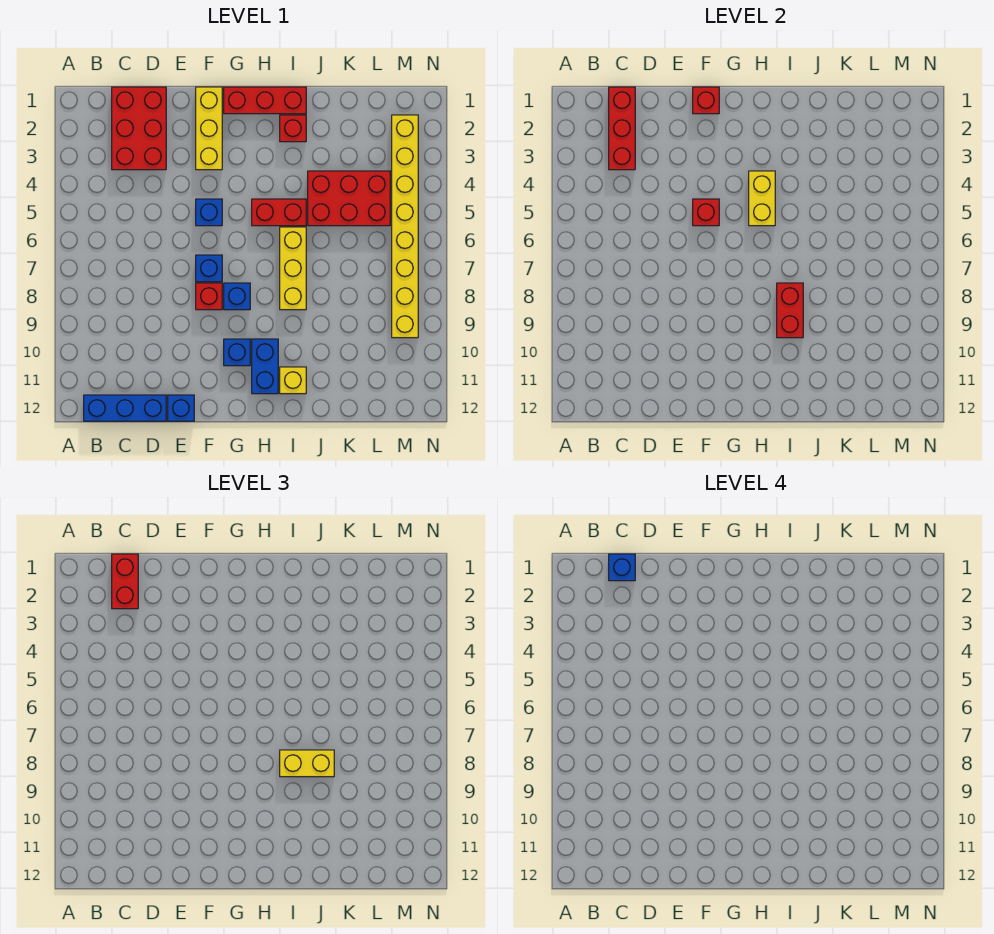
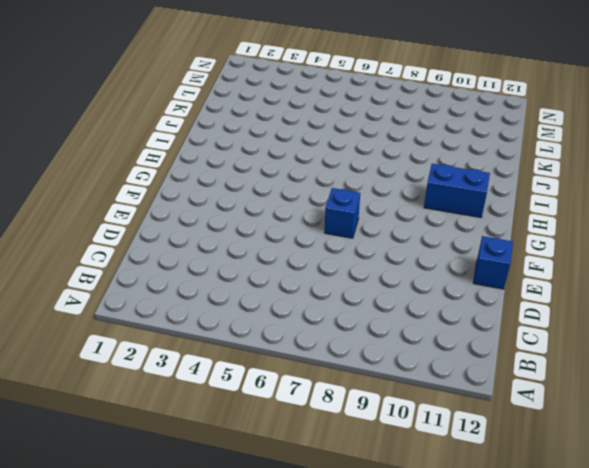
none -> blue 1x3 brick [84,395,166,421]
none -> red 2x3 brick [112,87,166,170]
none -> yellow 1x3 brick [196,87,222,170]

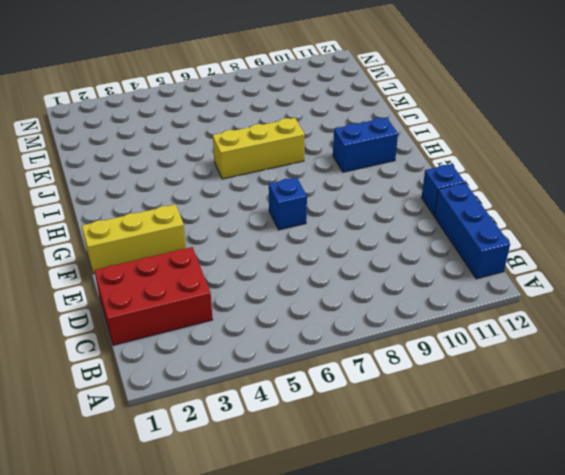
none -> blue 1x1 brick [196,199,222,226]
none -> red 1x1 brick [196,283,222,310]
none -> red 1x3 brick [224,87,306,114]

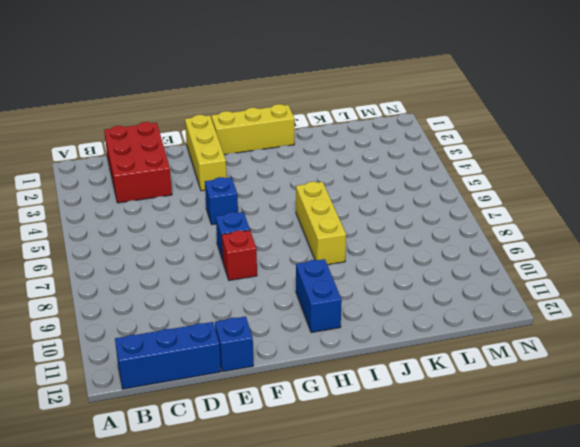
yellow 1x3 brick [211,104,295,155] -> red 1x3 brick [224,87,306,114]
none -> blue 1x1 brick [224,283,250,310]
none -> blue 1x1 brick [224,339,250,366]
none -> red 1x2 brick [252,199,306,226]

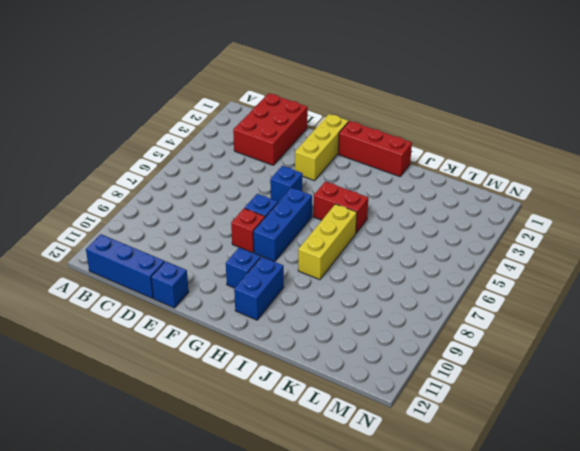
blue 1x3 brick [253,188,312,262] -> blue 1x1 brick [224,283,250,310]
none -> red 1x1 brick [280,115,306,142]
none -> yellow 1x1 brick [280,367,306,394]
none -> red 2x3 brick [308,171,390,226]

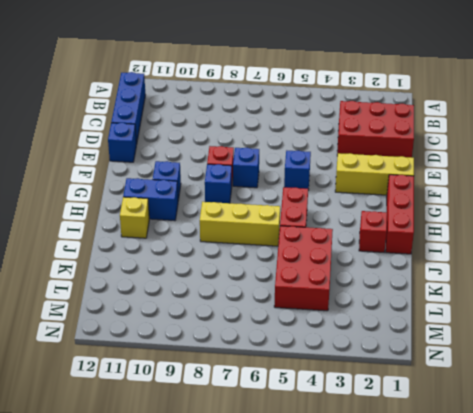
none -> yellow 1x8 brick [392,115,418,338]
none -> red 1x3 brick [609,87,635,170]
none -> red 1x1 brick [693,87,719,114]

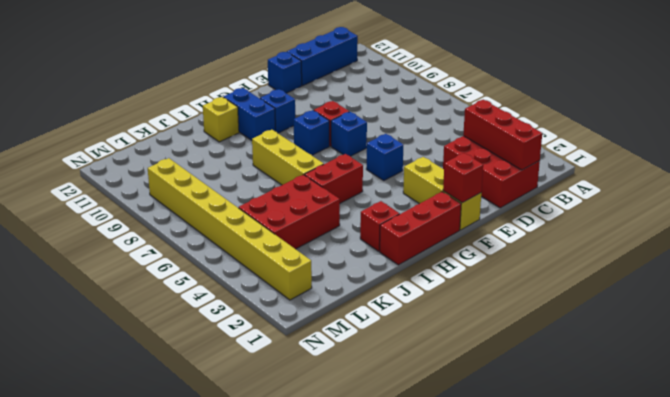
none -> red 1x1 brick [693,199,719,226]
none -> yellow 1x2 brick [749,171,775,226]
none -> red 1x2 brick [777,283,803,338]

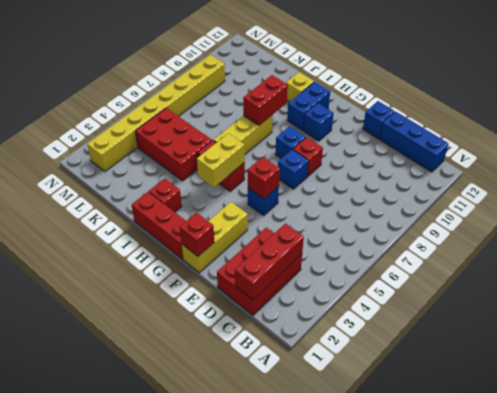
none -> red 1x2 brick [112,554,138,609]
none -> yellow 1x2 brick [280,750,334,777]
none -> blue 1x1 brick [609,554,635,581]

